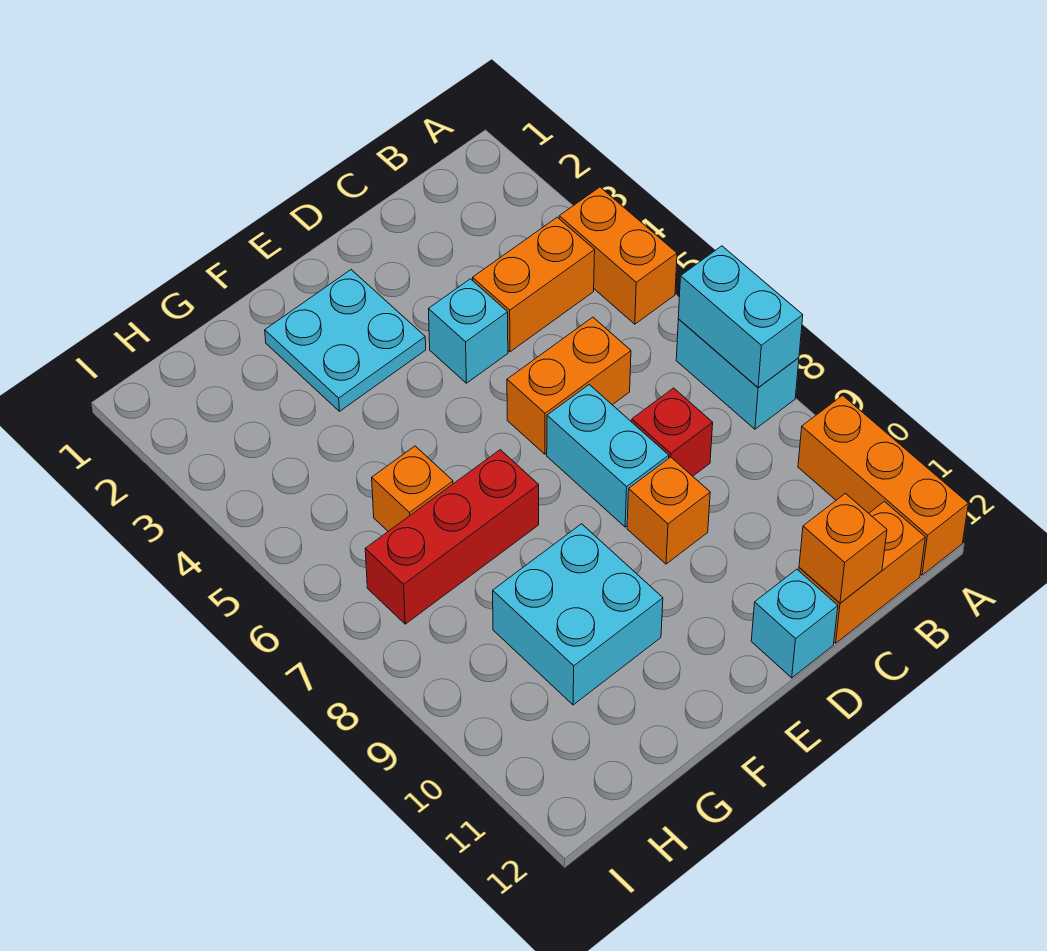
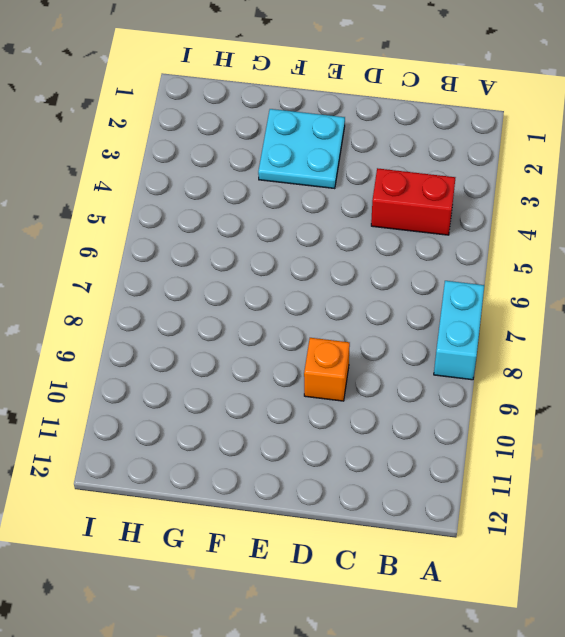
red 1x2 brick [371,168,455,235] -> orange 1x2 brick [473,217,595,352]
none -> orange 1x2 brick [559,187,677,324]
none -> orange 1x3 brick [798,395,968,575]
none -> orange 1x2 brick [799,501,925,643]

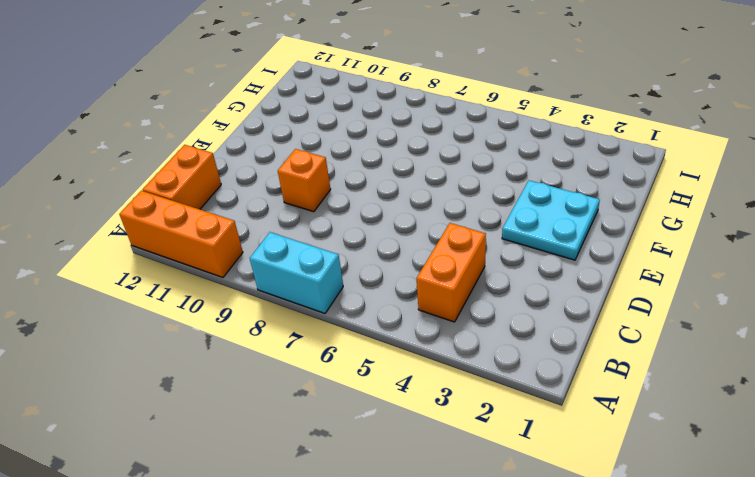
none -> orange 1x2 brick [559,187,677,324]
none -> orange 1x2 brick [507,317,631,454]
none -> red 1x1 brick [632,388,713,476]

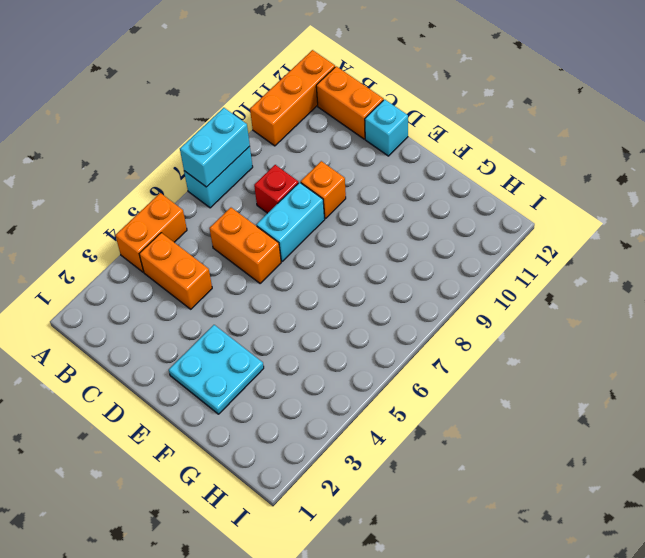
none -> cyan 1x1 brick [429,279,508,383]
none -> red 1x3 brick [365,450,539,624]
none -> cyan 2x2 brick [493,524,663,705]

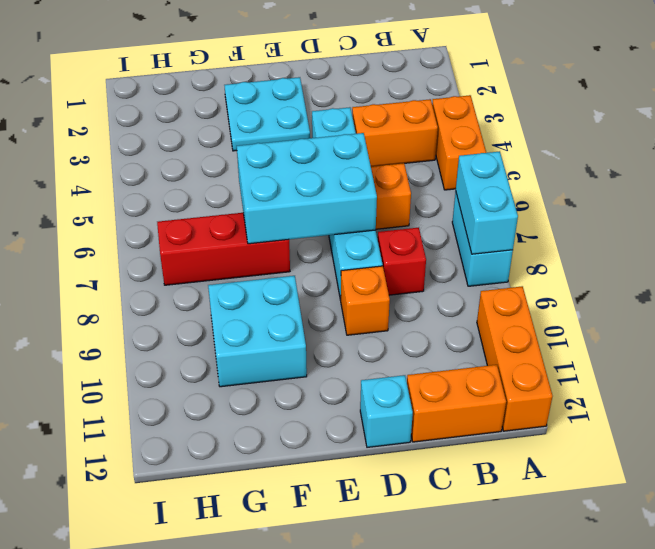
cyan 2x3 brick [237,133,377,244] -> none
none -> orange 1x1 brick [372,446,453,531]
none -> orange 1x1 brick [799,493,887,603]

